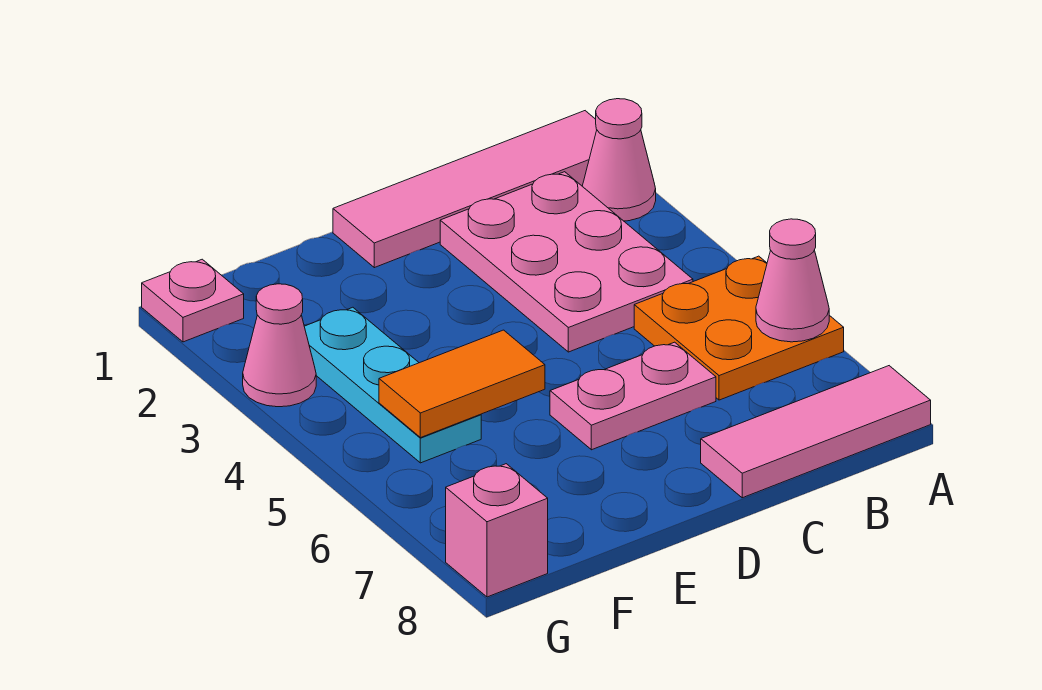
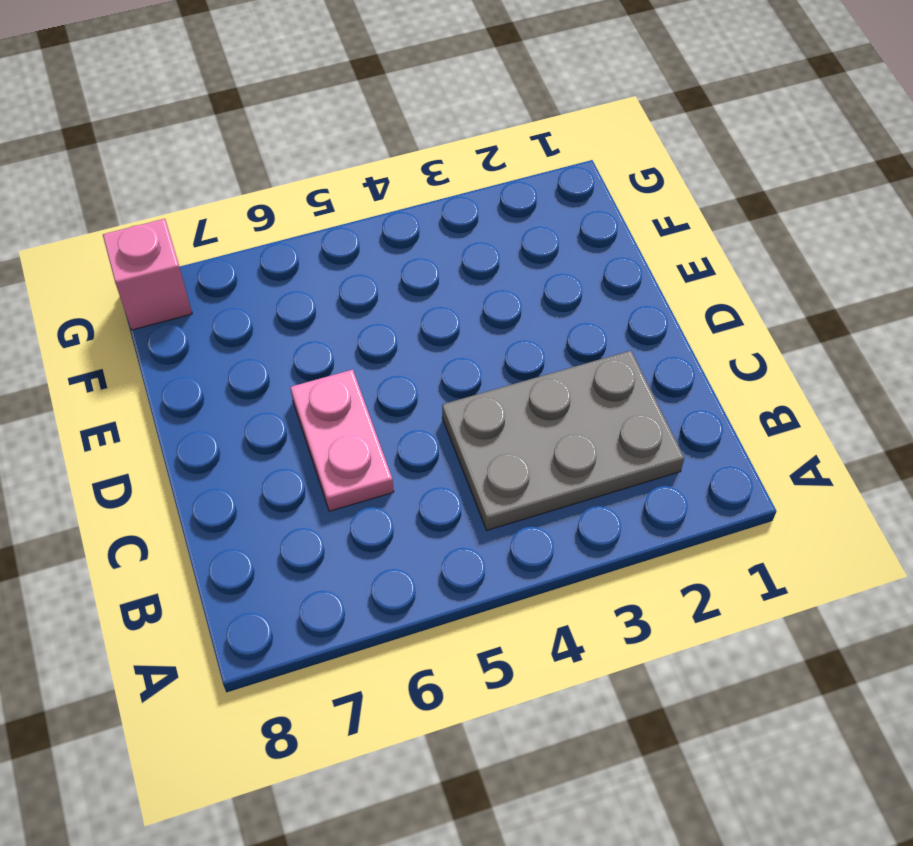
grey 2x3 plate [442,351,684,530] -> pink 2x3 plate [440,172,693,352]
none -> pink 1x4 tile [333,111,597,268]
none -> pink 1x1 cone [582,99,656,221]
none -> orange 2x2 plate [634,256,844,400]

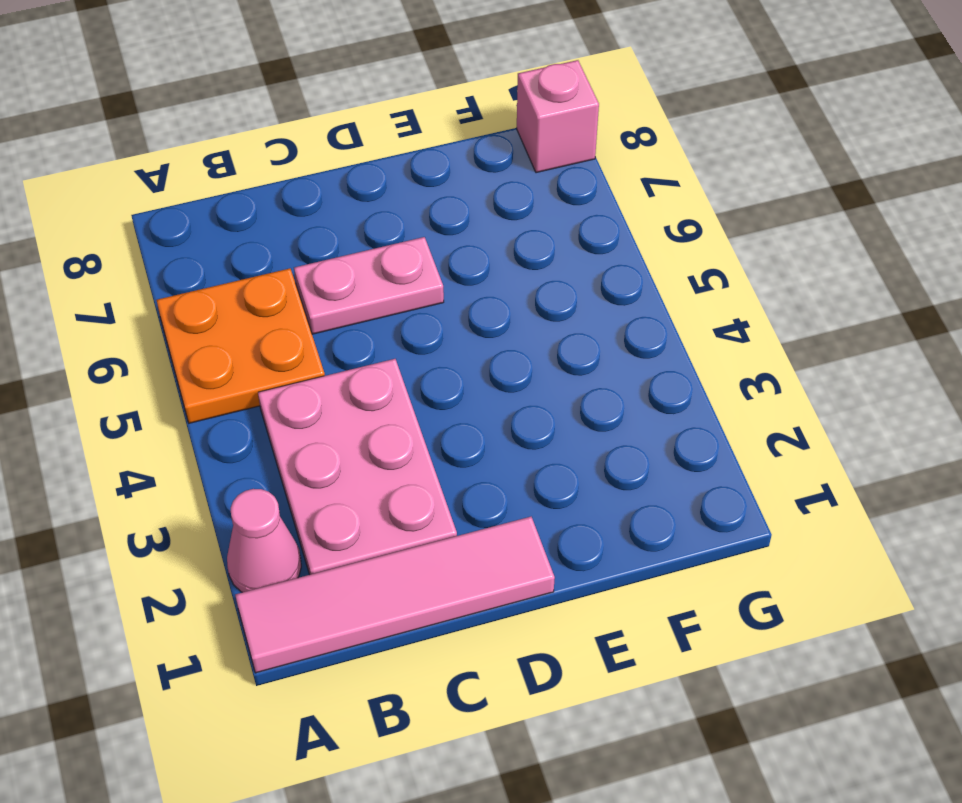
none -> pink 1x3 tile [701,366,931,498]
none -> cyan 1x3 plate [304,307,481,463]
none -> pink 1x1 plate [142,259,244,342]

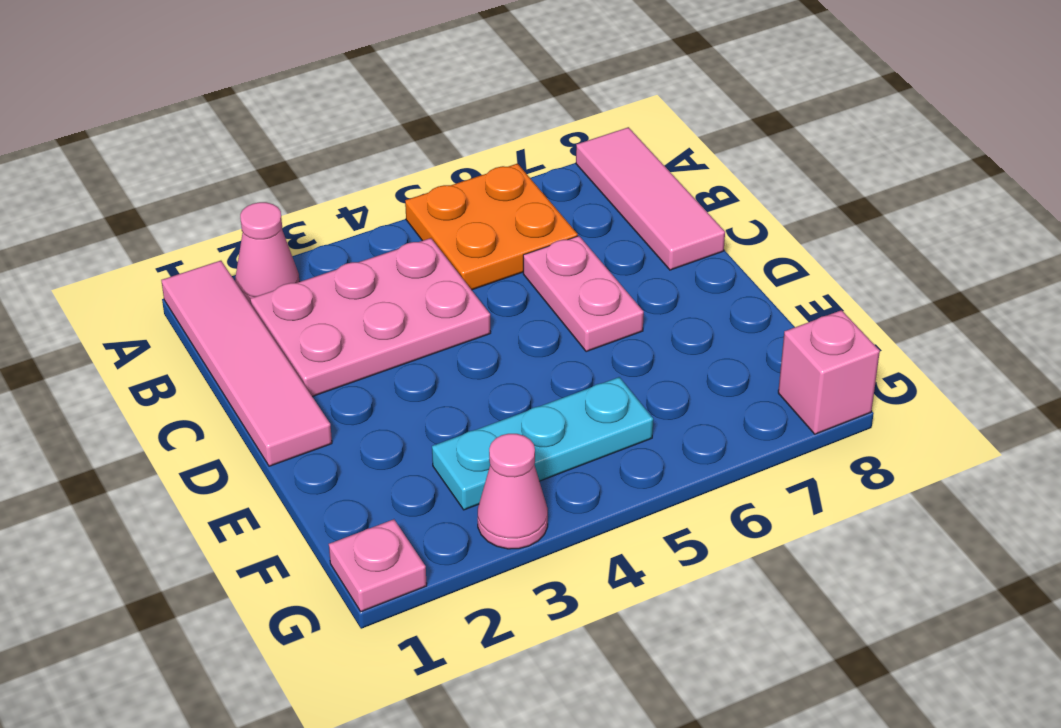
none -> pink 1x1 cone [756,219,829,342]
none -> orange 1x2 tile [379,330,545,438]

